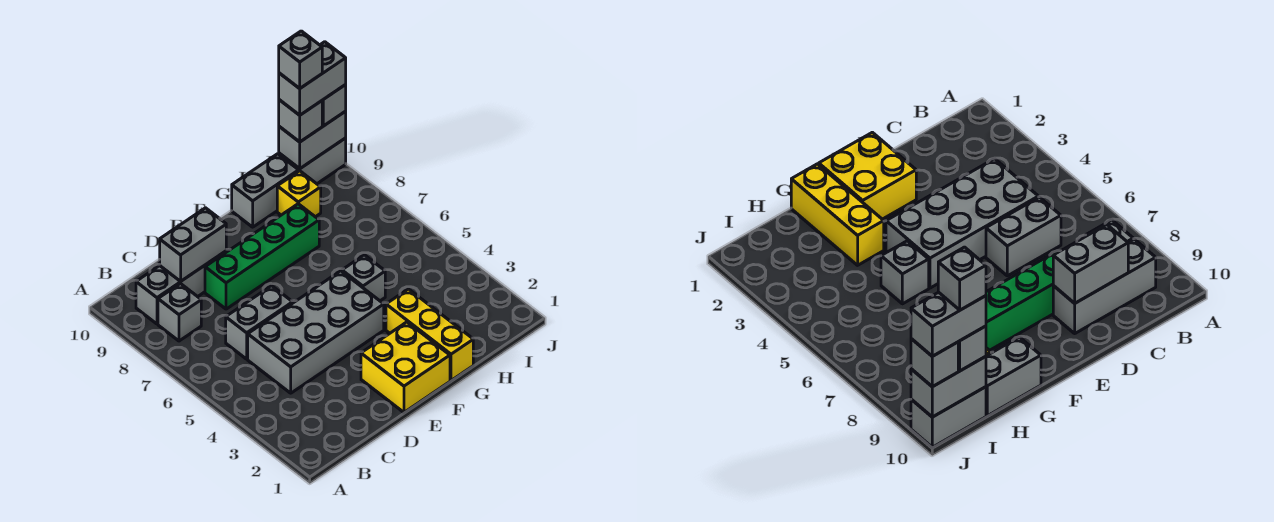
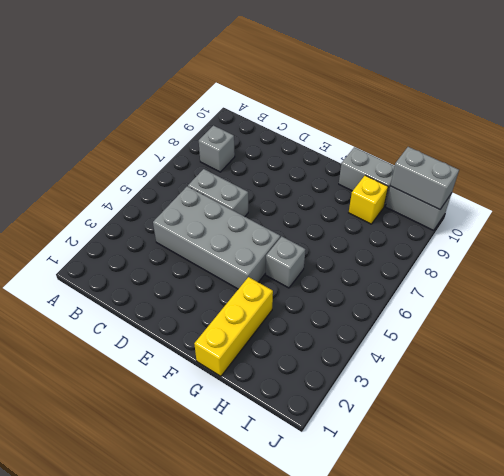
none -> grey 1x3 brick [136,251,226,324]
none -> green 1x4 brick [205,204,319,309]
none -> yellow 2x2 brick [361,322,450,412]

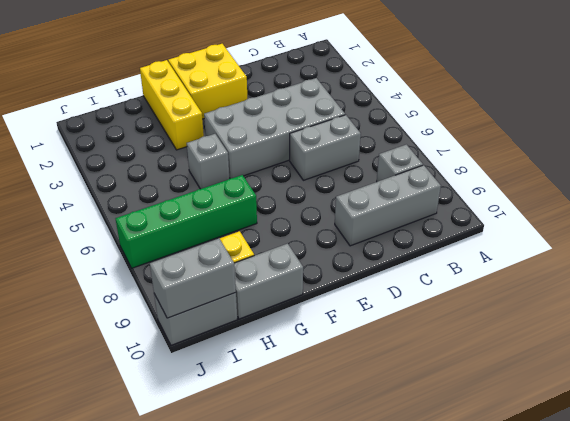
green 1x4 brick [115,175,257,268] -> green 1x4 brick moved to [205,204,319,309]
none -> grey 1x2 brick [160,208,226,281]
none -> grey 1x1 brick [279,100,322,142]
none -> grey 1x1 brick [322,85,346,126]

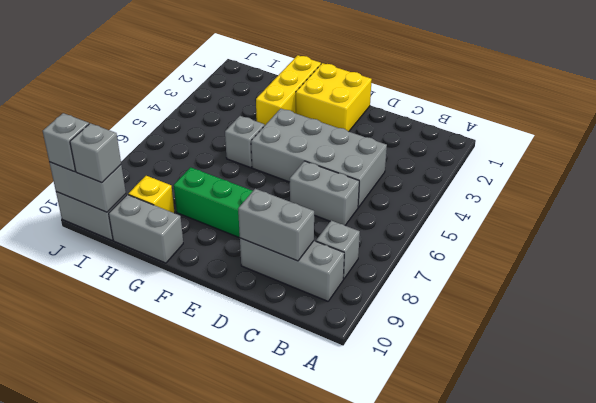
none -> grey 1x2 brick [279,42,346,115]
none -> grey 1x1 brick [279,31,322,88]

